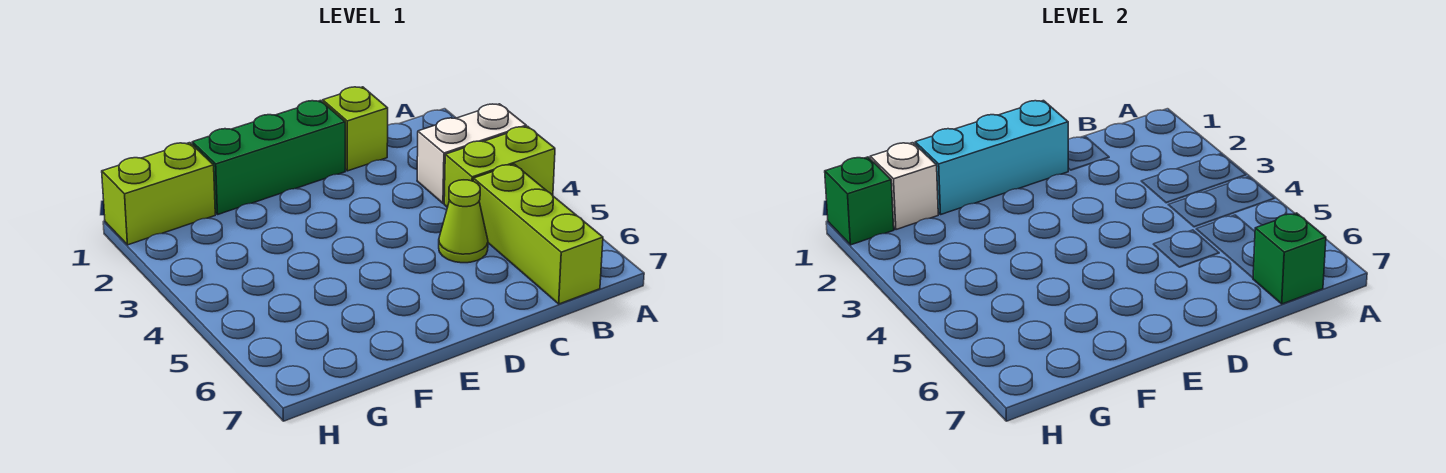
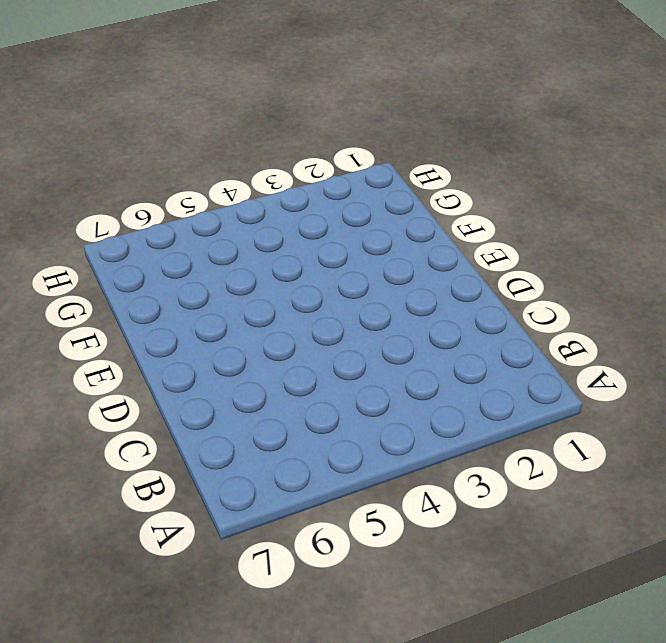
none -> white 1x2 brick [417,104,526,203]
none -> lime 1x2 brick [444,126,555,207]

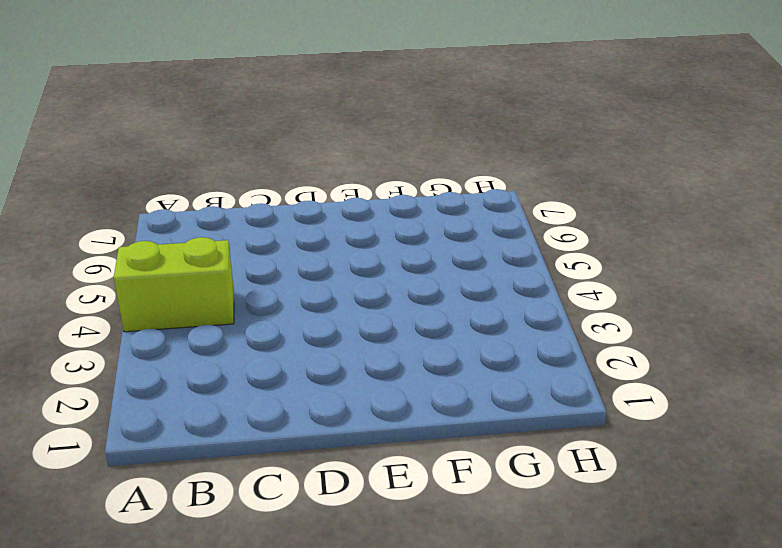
none -> white 1x2 brick [417,104,526,203]
none -> lime 1x3 brick [474,164,603,304]

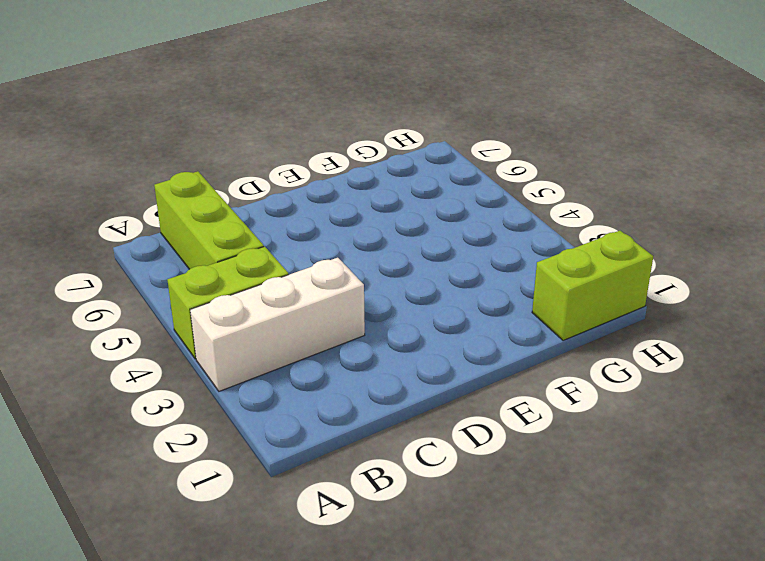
white 1x3 brick [190,258,365,391] -> white 1x2 brick [417,104,526,203]
none -> lime 1x1 brick [323,87,388,171]
none -> lime 1x1 cone [439,180,488,263]

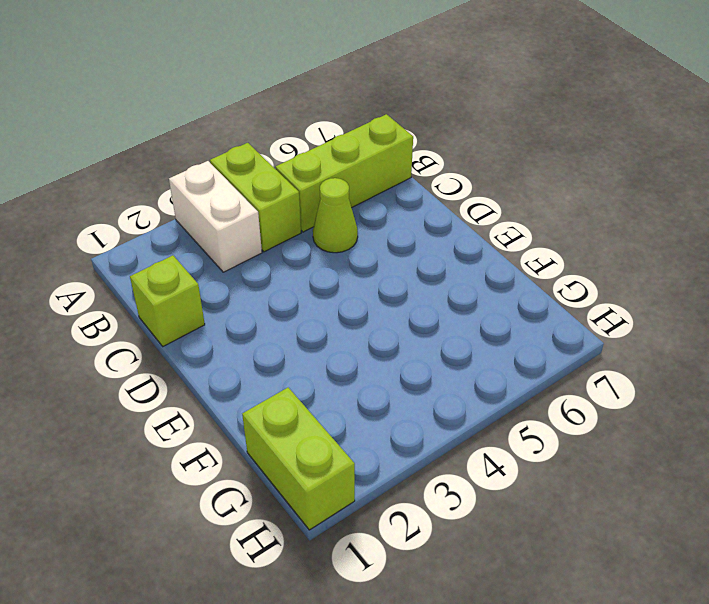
none -> green 1x3 brick [192,101,345,214]
none -> green 1x1 brick [1253,213,1326,304]

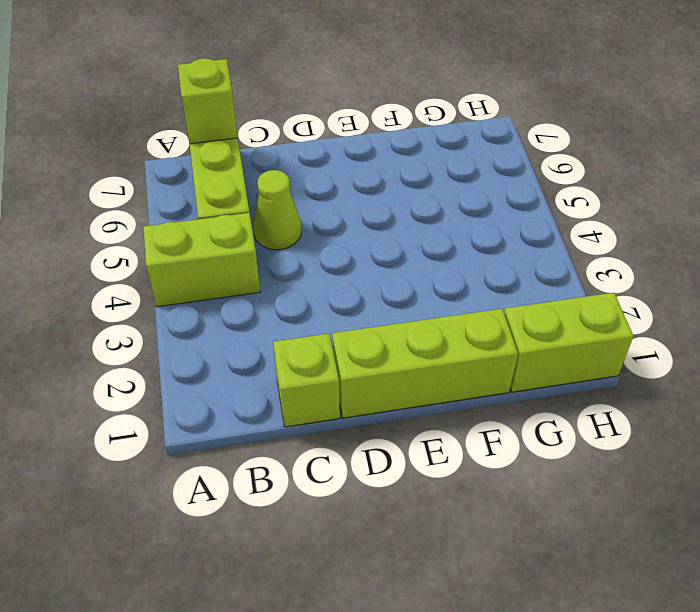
lime 1x1 brick [178,58,238,144] -> green 1x1 brick [1253,213,1326,304]
lime 1x3 brick [332,309,518,418] -> green 1x3 brick [192,101,345,214]
none -> white 1x2 brick [417,104,526,203]
none -> cyan 1x3 brick [915,101,1068,214]

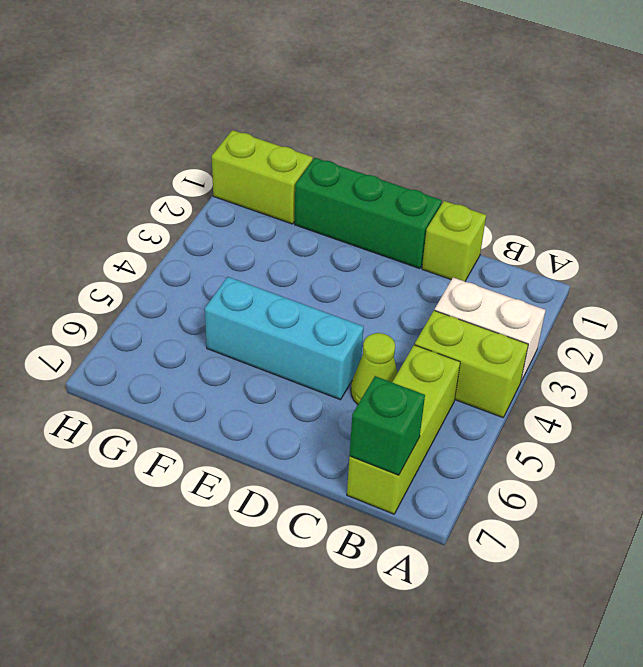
cyan 1x3 brick [205,277,364,400] -> cyan 1x3 brick moved to [915,101,1068,214]
none -> white 1x1 brick [870,143,938,230]
none -> green 1x1 brick [825,157,894,245]

